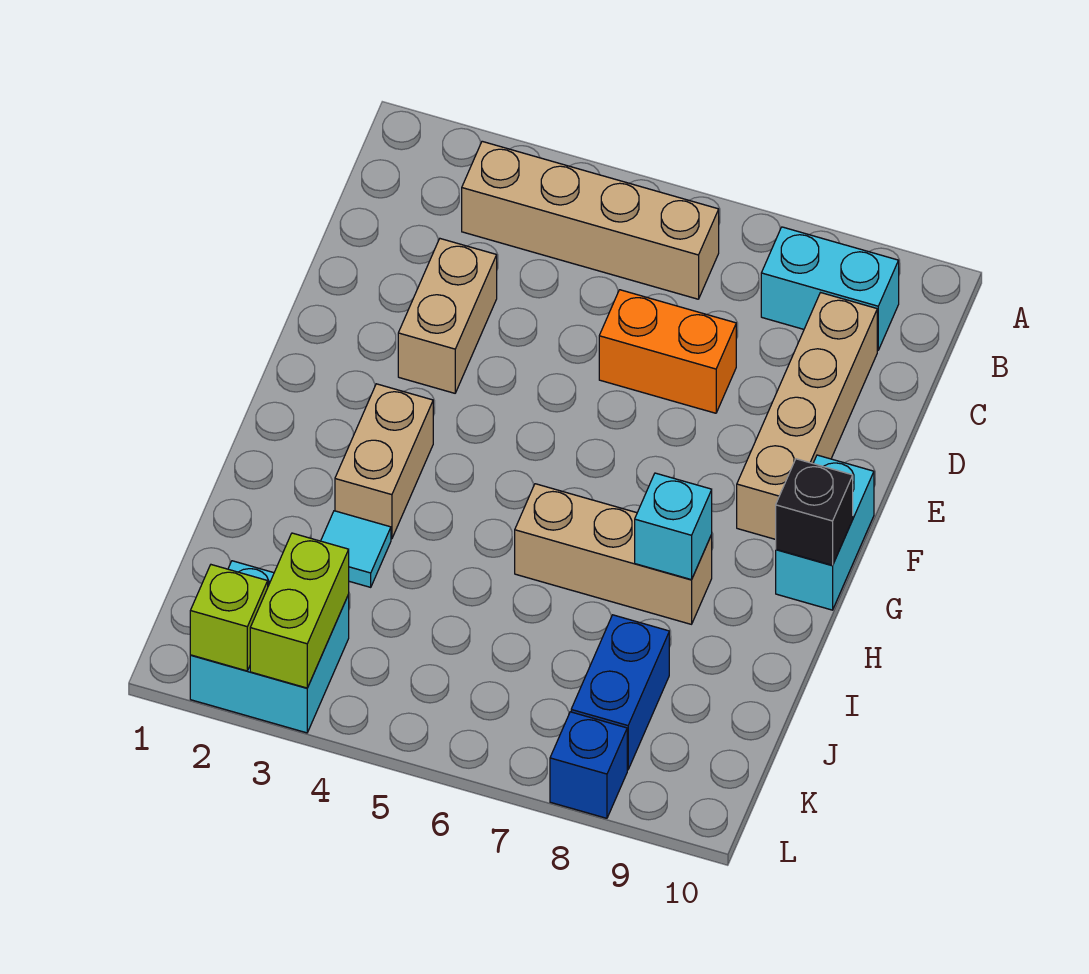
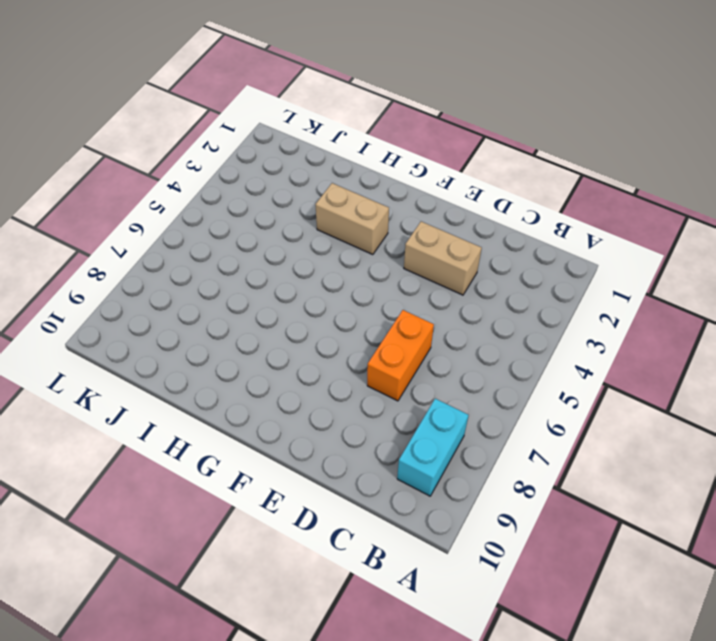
none -> tan 1x4 brick [462,141,719,299]
none -> tan 1x4 brick [737,293,877,539]
none -> cyan 1x2 brick [776,455,874,610]

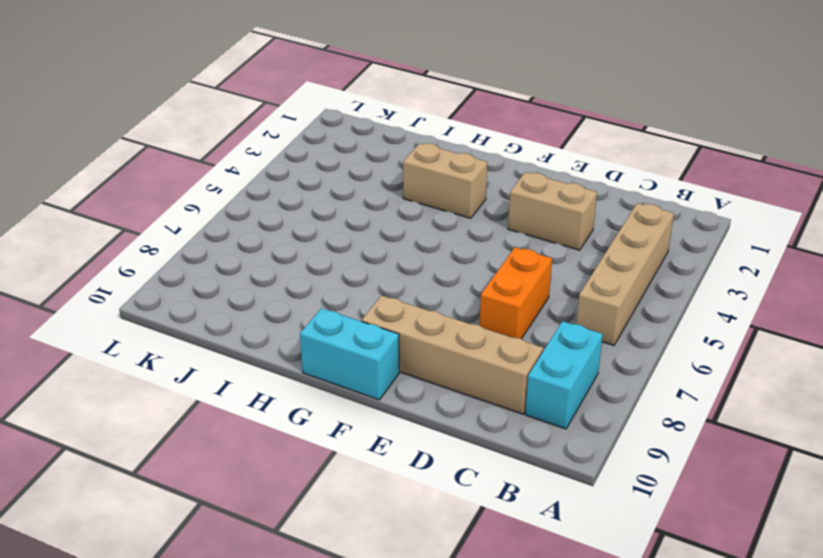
none -> tan 1x3 brick [515,484,712,624]
none -> cyan 1x1 tile [321,511,391,587]
none -> blue 1x2 brick [571,615,669,770]

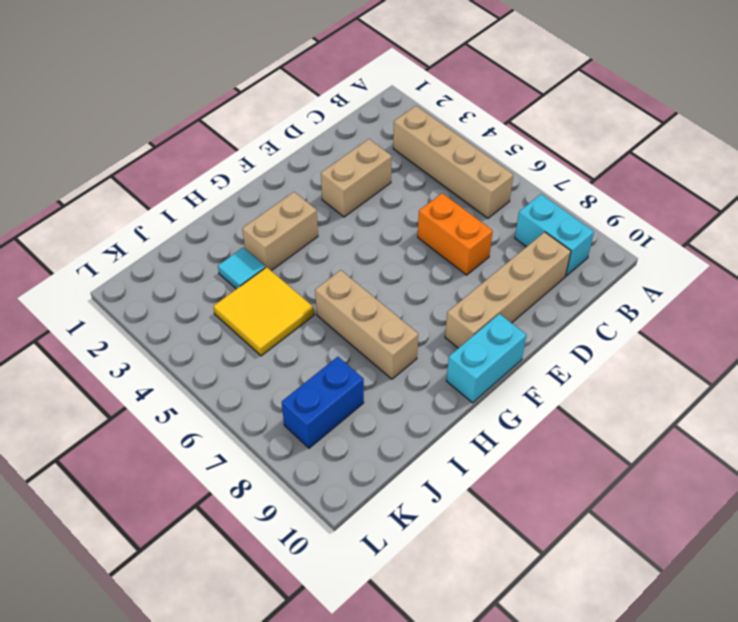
yellow 2x2 tile [213,267,314,356] -> none
none -> cyan 2x2 brick [190,561,349,733]
none -> blue 1x1 brick [550,712,627,818]
none -> black 1x1 brick [776,459,853,565]

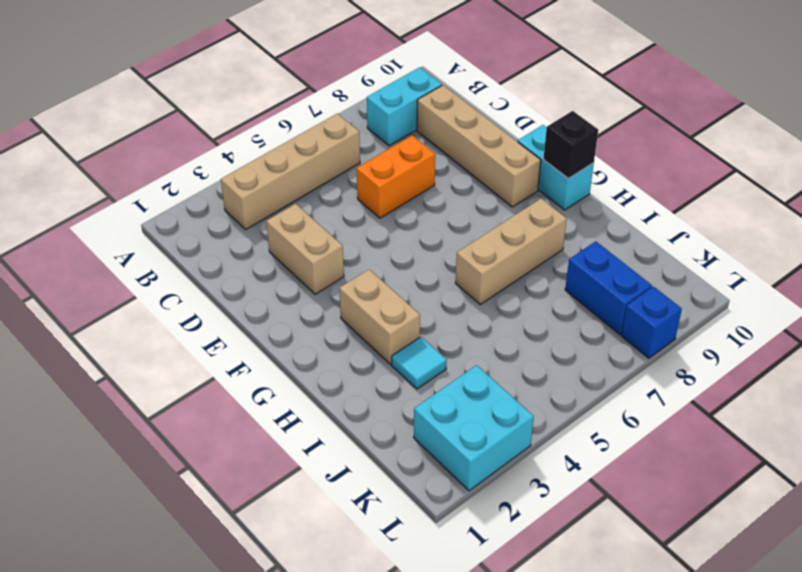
none -> cyan 1x1 brick [635,473,712,580]
none -> lime 1x2 brick [250,533,349,688]
none -> lime 1x1 brick [190,565,268,671]

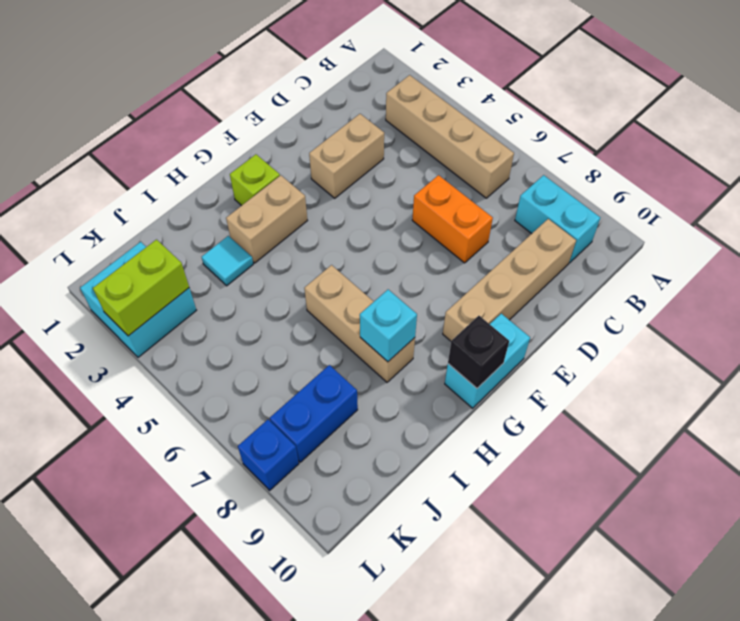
lime 1x1 brick [230,154,280,206] -> lime 1x1 brick moved to [190,565,268,671]

